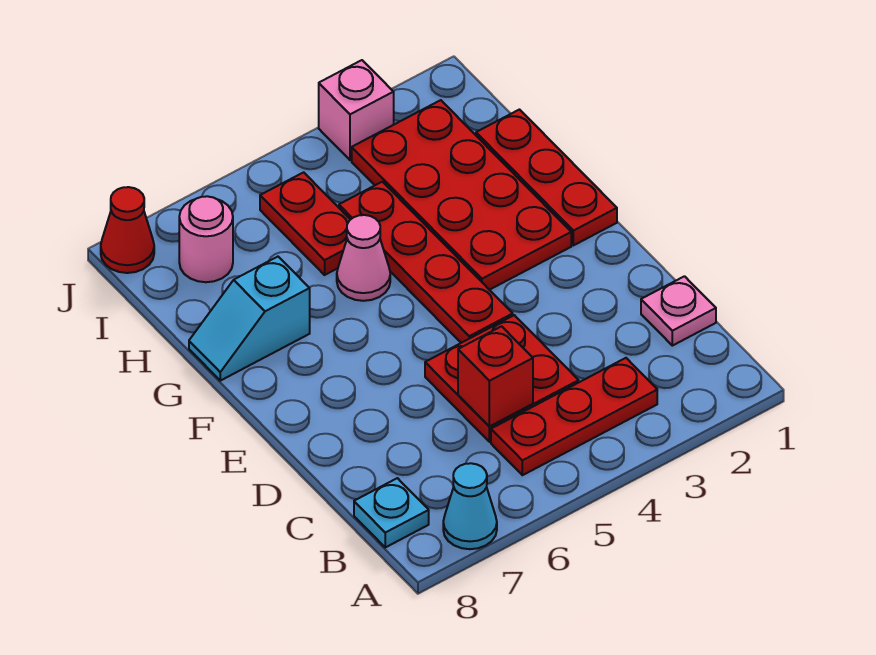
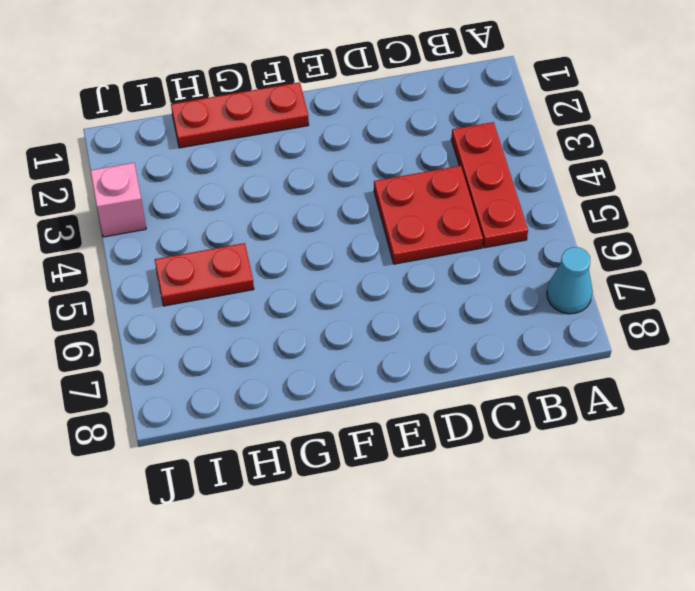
none -> cyan 1x1 plate [354,478,429,547]
none -> pink 1x1 plate [641,276,716,346]
none -> red 1x4 plate [339,182,513,343]

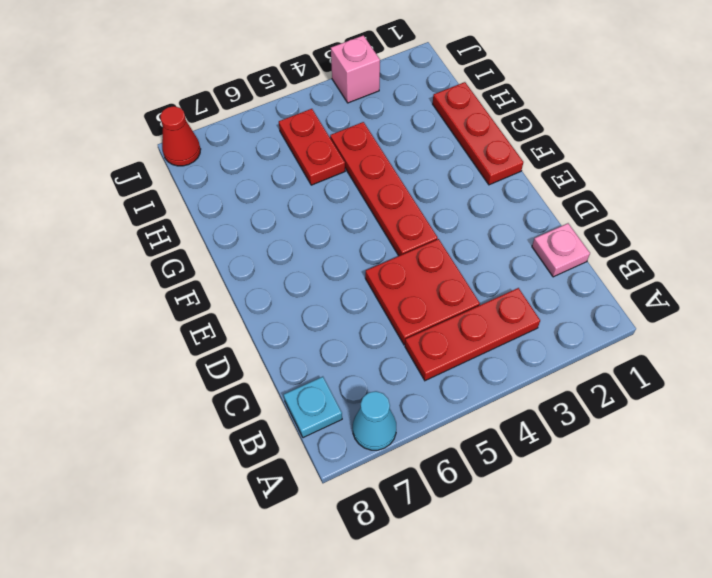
none -> red 2x4 plate [352,100,571,290]
none -> pink 1x1 cone [337,215,390,301]
none -> cyan 1x2 slope [189,257,310,381]

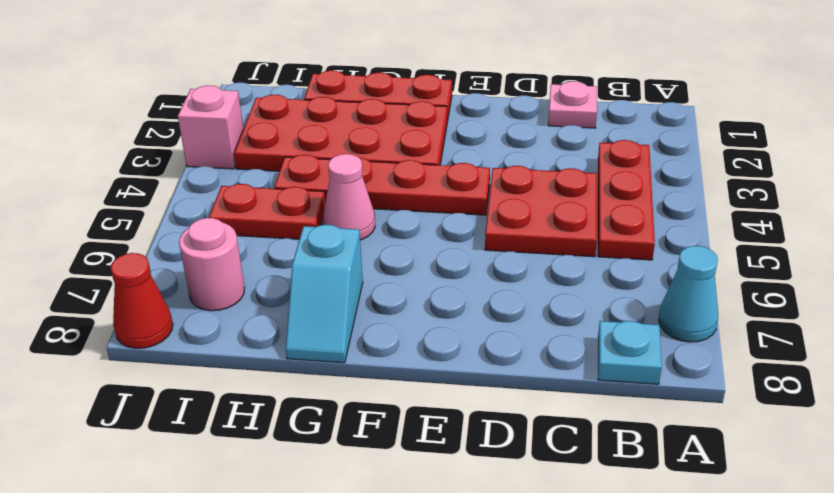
none -> red 1x1 brick [458,326,533,427]

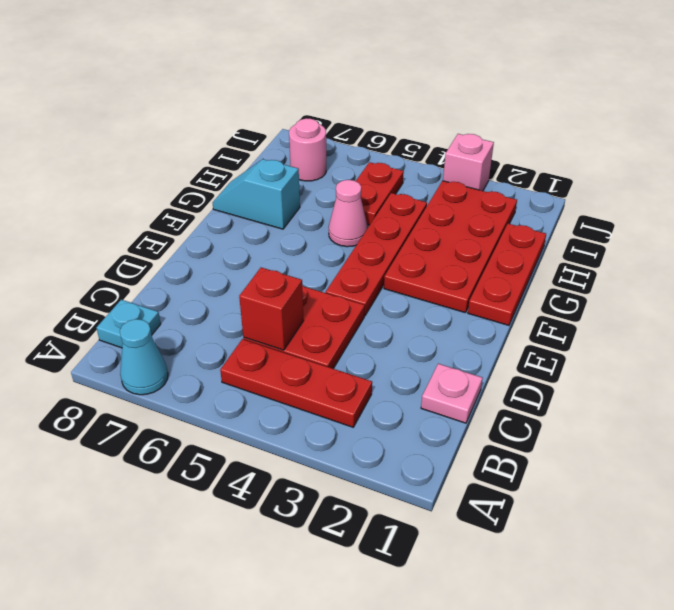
none -> red 1x1 cone [101,187,154,273]

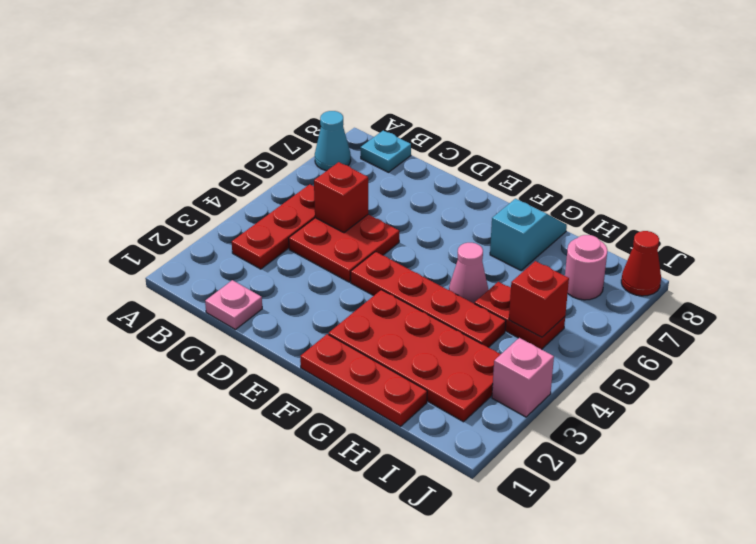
red 1x1 brick [509,261,569,337] -> none

